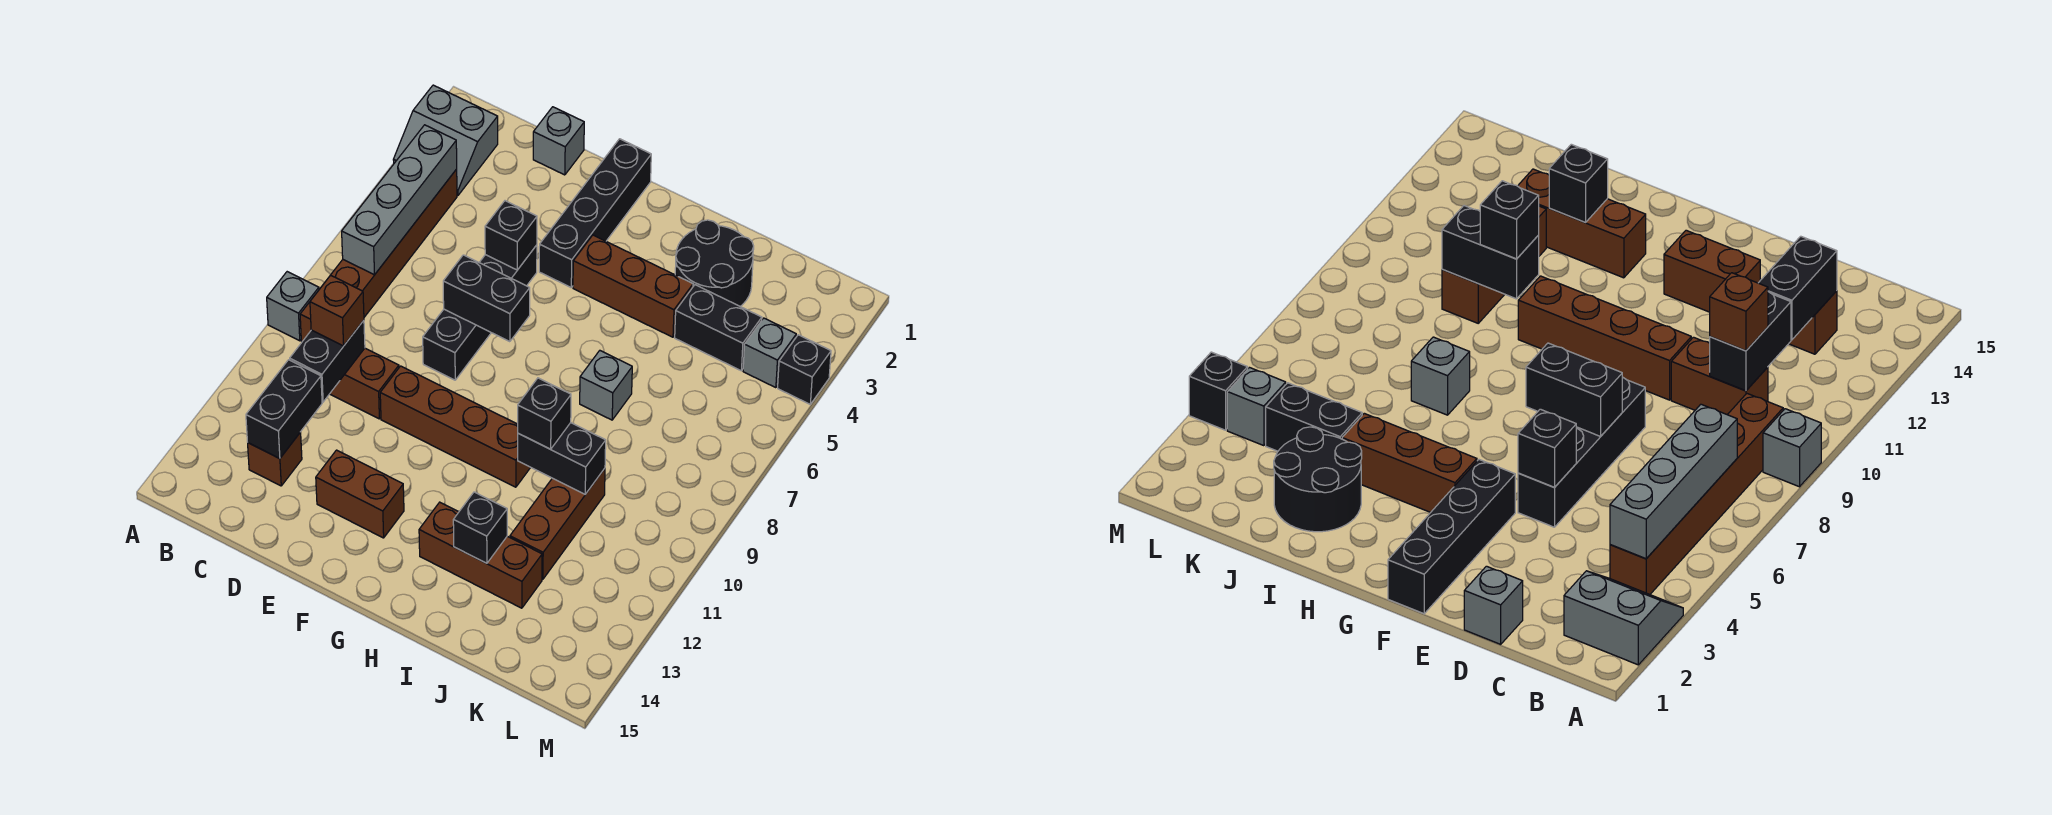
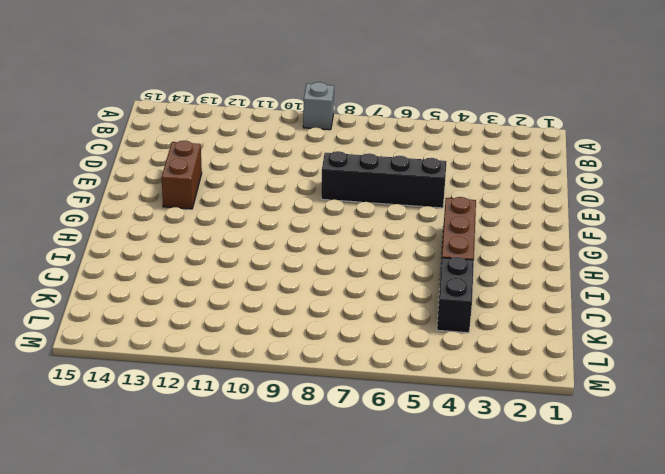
none -> grey 2x2 slope [393,85,498,195]
none -> brown 1x6 brick [300,169,457,342]
none -> brown 1x2 brick [330,348,399,419]

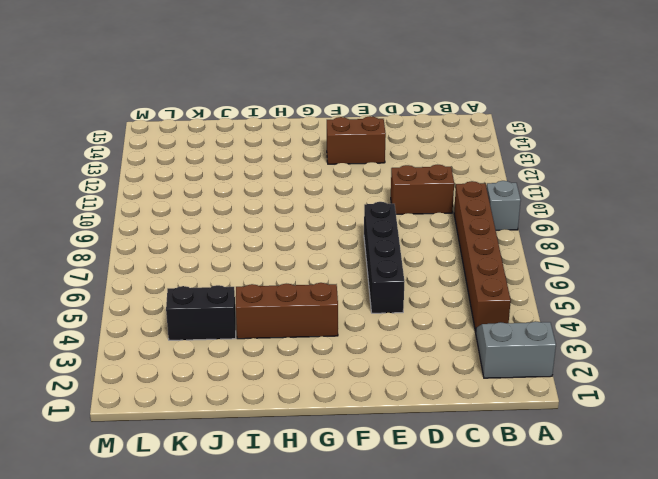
none -> brown 1x1 brick [248,432,302,486]
none -> grey 1x1 brick [533,107,584,175]
none -> brown 1x4 brick [380,366,531,487]

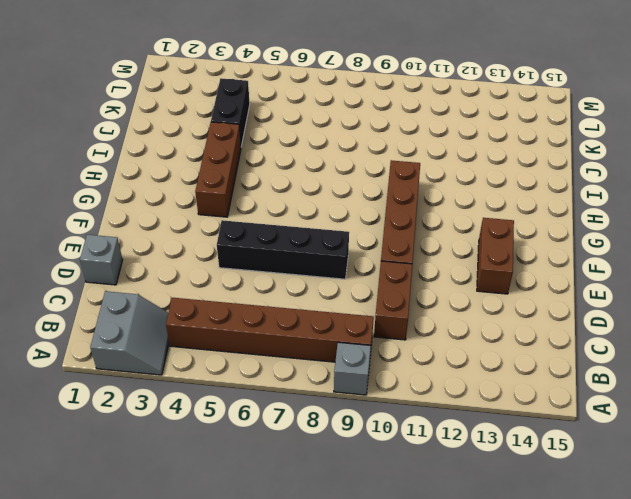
none -> brown 1x1 brick [248,432,302,486]
none -> black 1x4 brick [539,139,651,287]
none -> brown 1x3 brick [419,502,542,608]

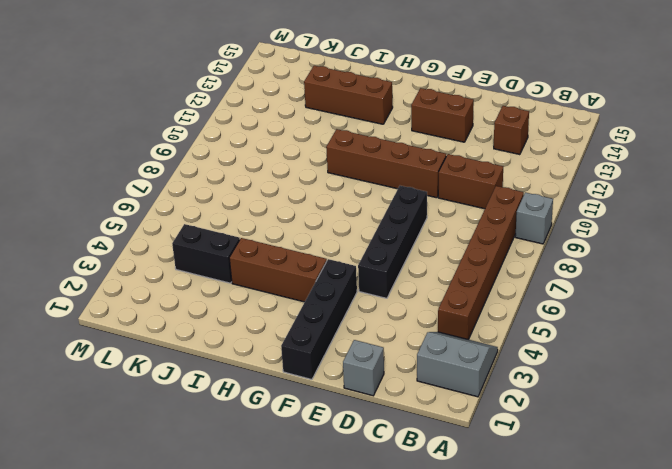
none -> black 2x2 round brick [675,220,754,306]
none -> grey 1x1 brick [580,351,632,420]
none -> brown 1x3 brick [510,468,605,579]

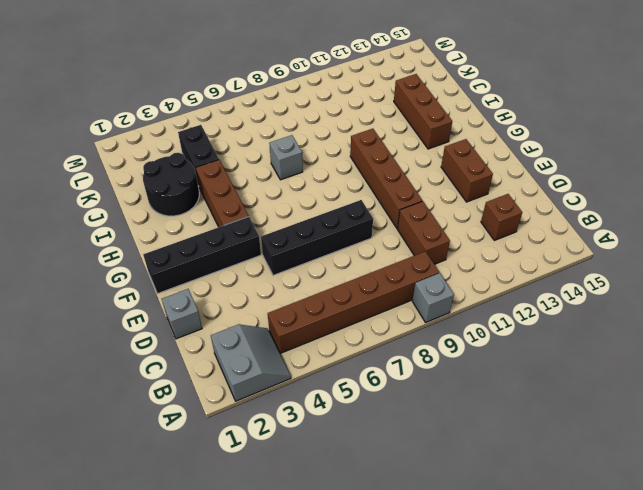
none -> brown 1x3 brick [510,468,605,579]
none -> grey 1x1 brick [743,318,796,388]
none -> black 1x1 brick [778,335,831,404]

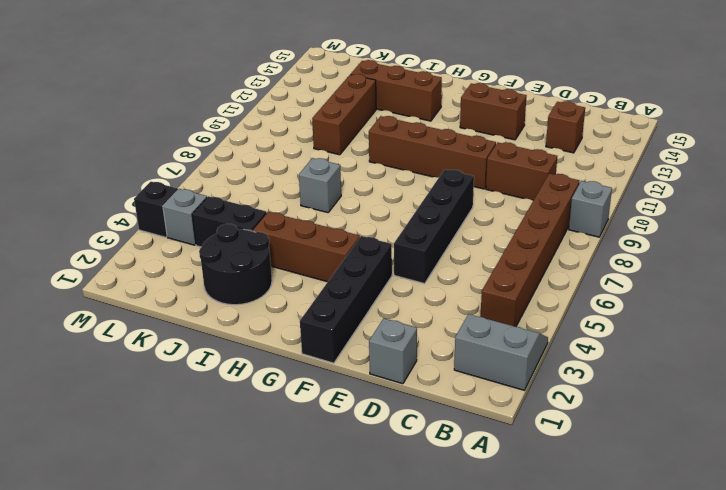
none -> grey 1x4 brick [342,125,457,275]
none -> black 1x2 brick [290,320,365,402]
none -> black 1x2 brick [246,360,322,459]

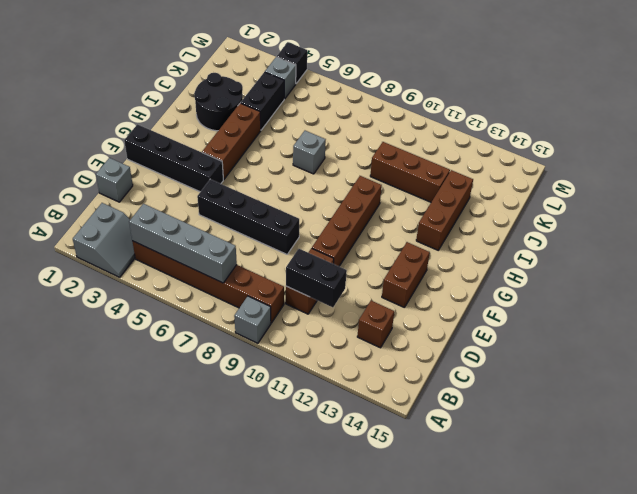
none -> black 1x2 brick [246,360,322,459]
none -> black 1x1 brick [485,201,537,270]
none -> black 1x2 brick [443,255,530,342]

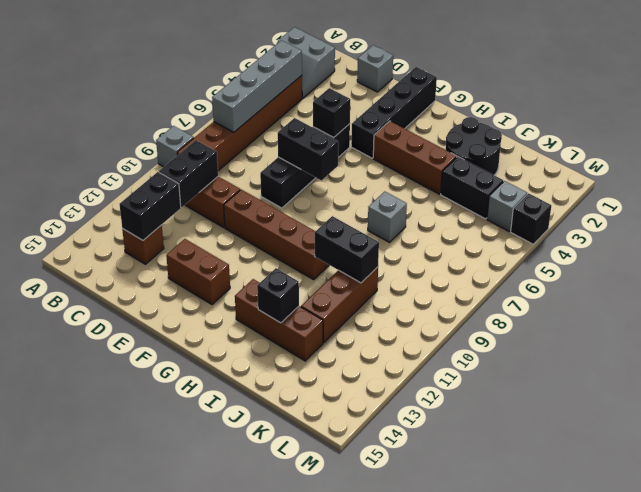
none -> brown 1x1 brick [310,275,364,346]
none -> black 1x1 brick [518,378,571,449]

